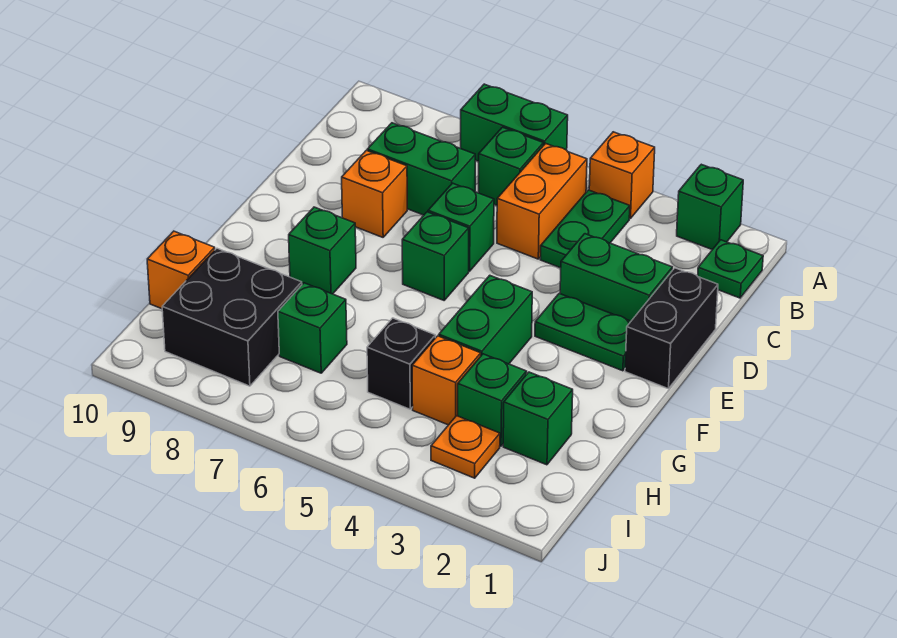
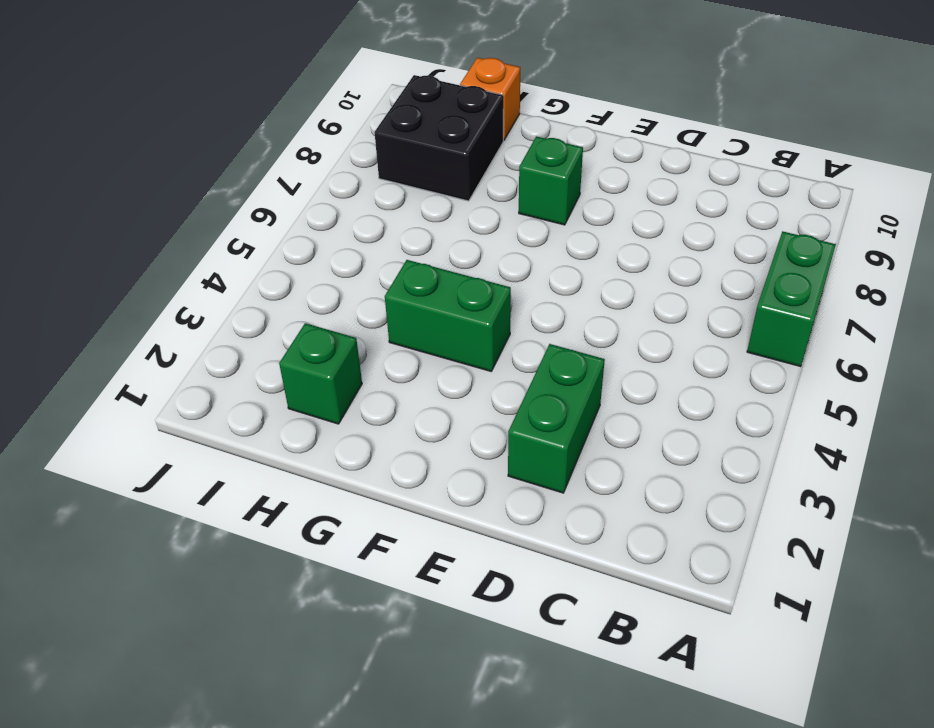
none -> green 1x1 brick [677,164,743,250]
none -> orange 1x1 brick [589,132,655,218]
none -> green 1x1 plate [698,240,763,298]

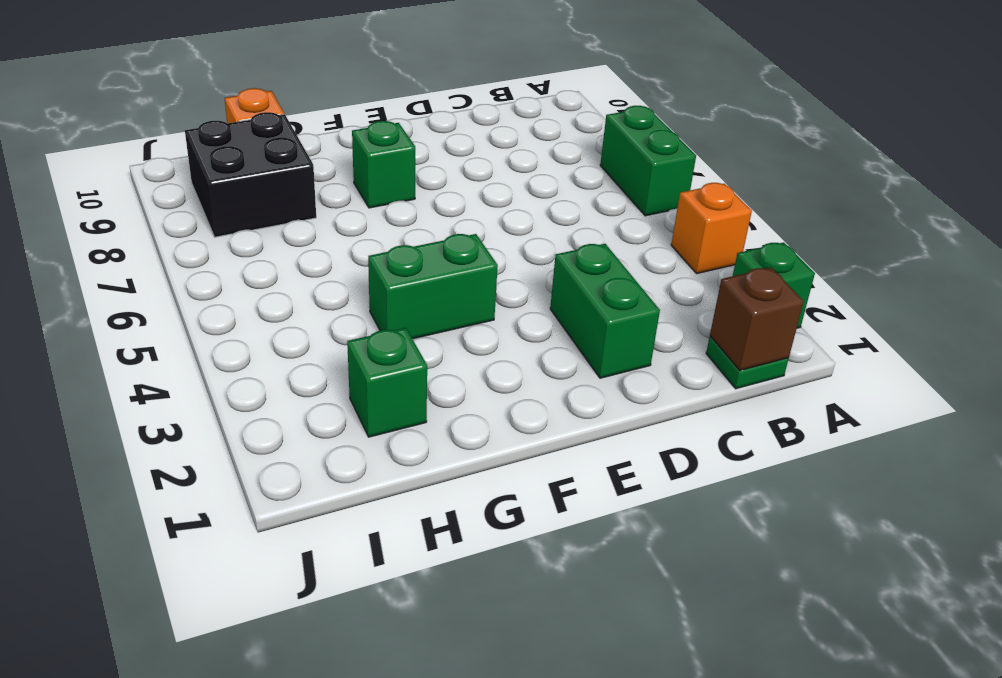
brown 1x1 brick [710,267,804,370] -> none
none -> green 1x2 plate [540,190,630,268]
none -> orange 1x2 brick [497,143,587,259]
none -> green 1x1 brick [479,127,543,205]

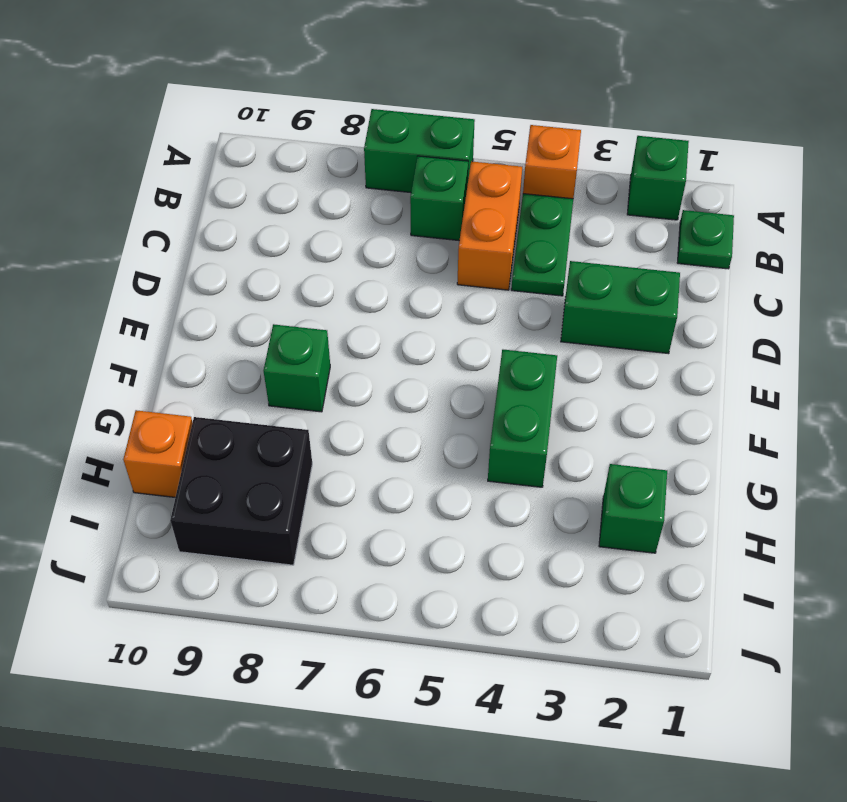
none -> green 1x2 brick [367,123,475,215]
none -> black 1x2 brick [625,268,718,389]
none -> green 1x1 brick [428,183,494,271]

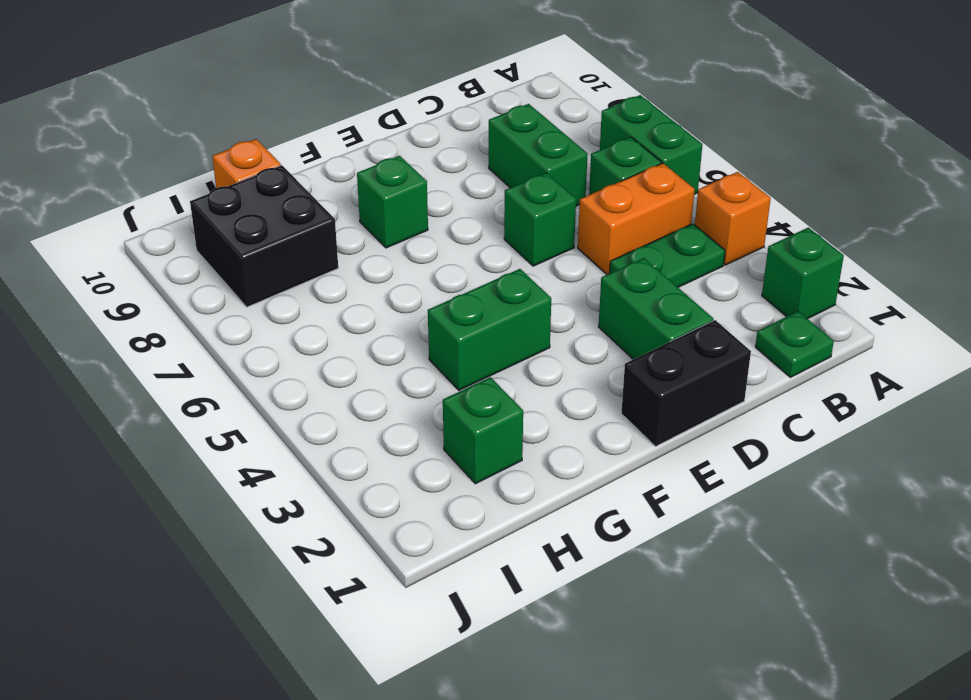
none -> orange 1x1 brick [342,150,407,237]
none -> green 1x2 plate [535,293,631,371]
none -> green 1x1 brick [402,212,469,300]

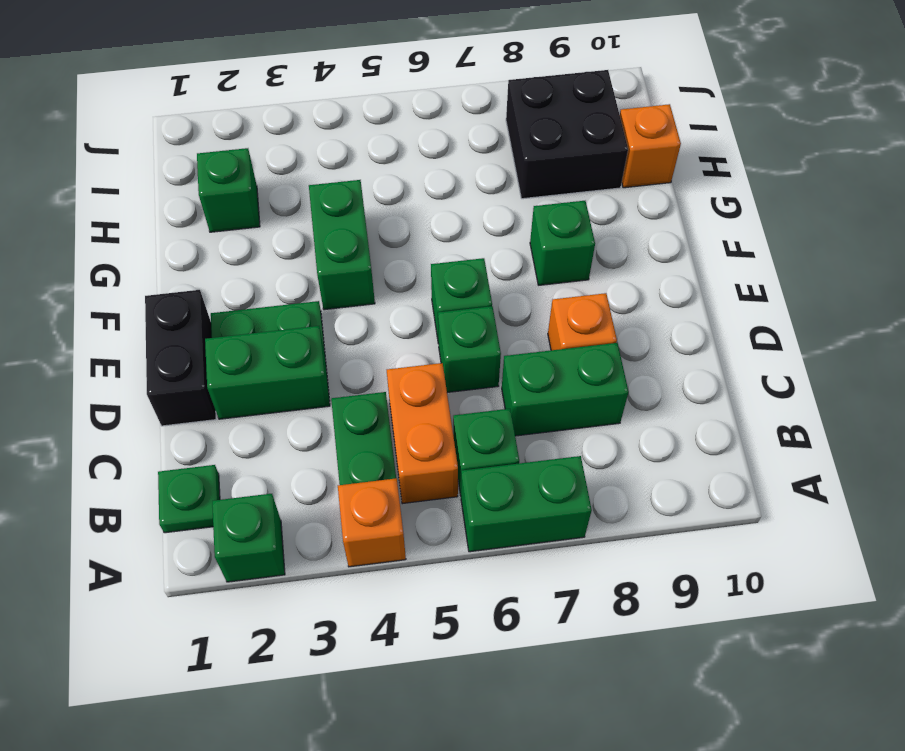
none -> green 1x1 brick [458,354,527,446]
none -> orange 1x1 brick [412,336,481,425]
none -> black 1x1 brick [367,318,435,409]

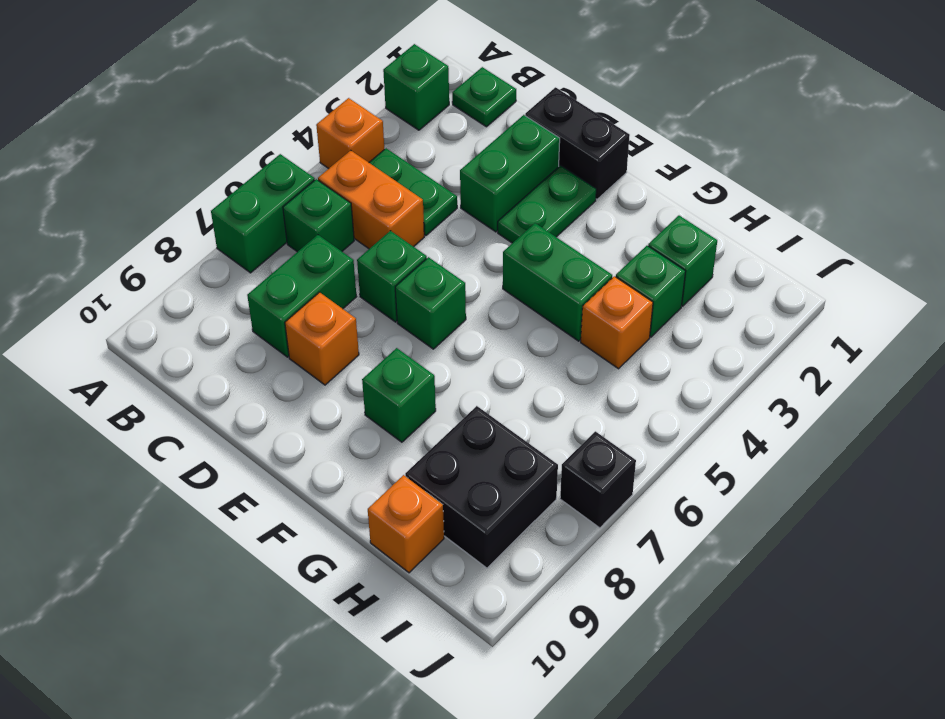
black 1x1 brick [560,431,636,528] -> black 1x1 brick moved to [367,318,435,409]
none -> green 1x1 brick [278,283,347,373]
none -> orange 1x1 plate [431,416,500,478]

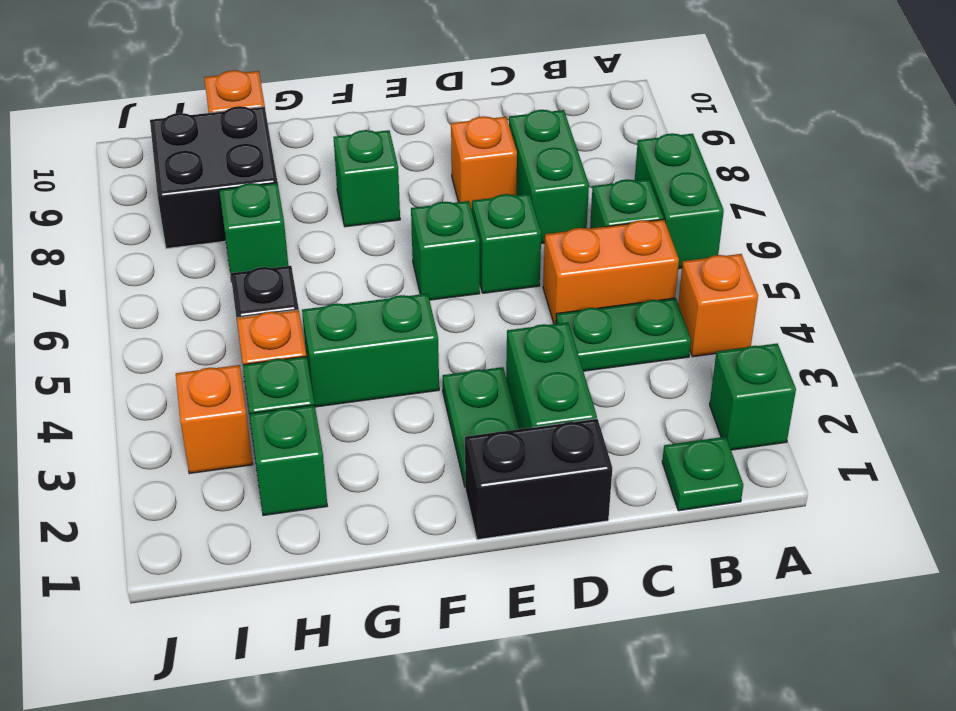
orange 1x1 brick [176,365,253,474] -> orange 1x1 plate [431,416,500,478]

